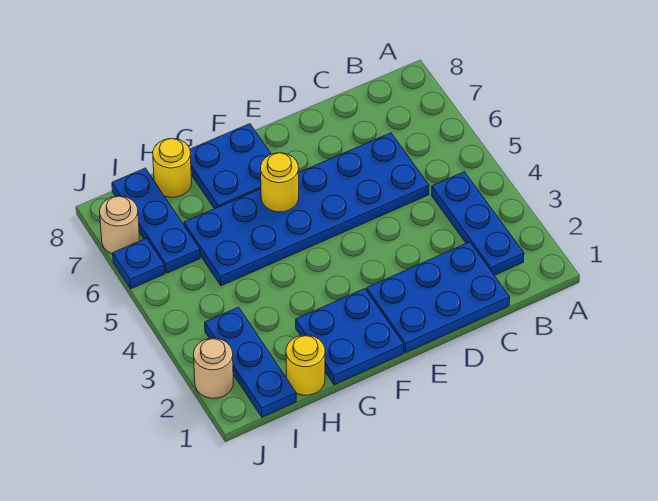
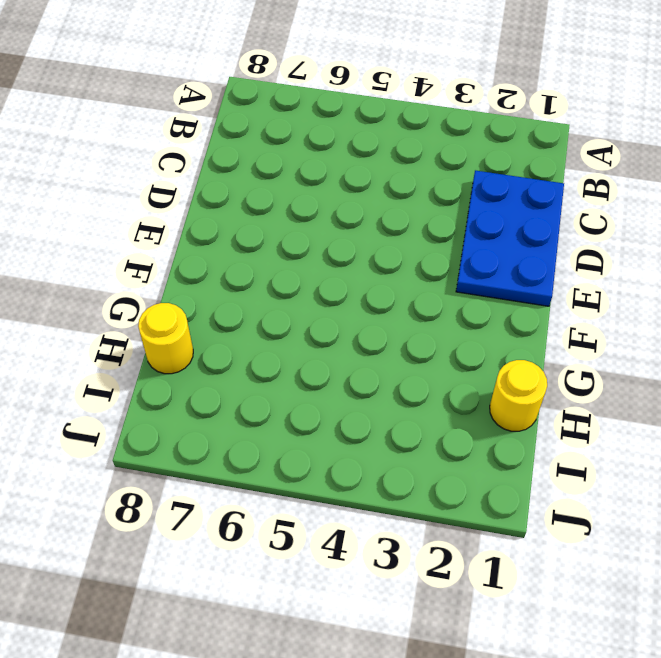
none -> blue 1x3 plate [431,172,524,275]
none -> blue 2x6 plate [184,133,429,286]
none -> blue 2x2 plate [296,289,404,385]

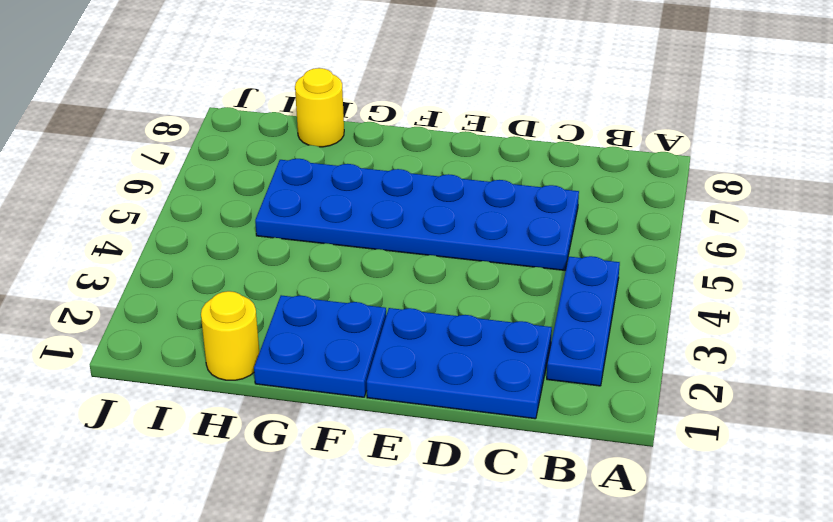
none -> blue 2x2 plate [190,124,271,209]
none -> blue 1x3 plate [205,307,296,417]
none -> blue 1x3 plate [112,168,200,273]

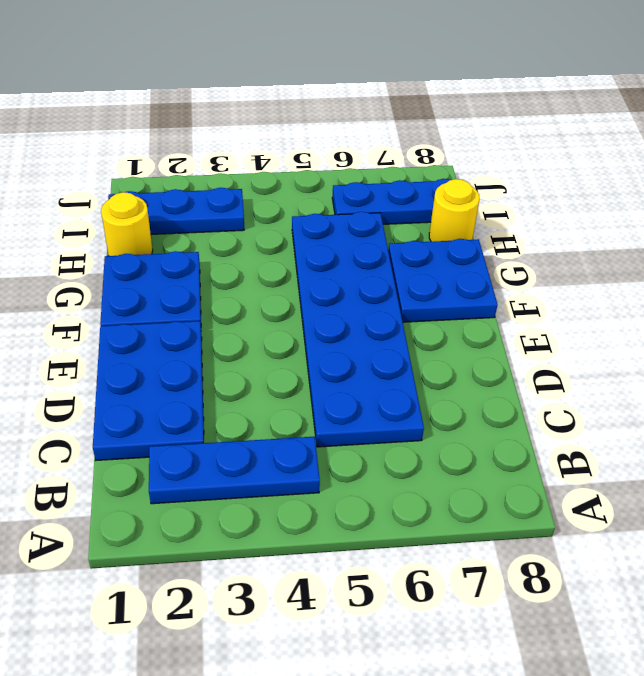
none -> tan 1x1 round brick [194,338,234,398]
none -> blue 1x1 plate [113,238,165,289]
none -> tan 1x1 round brick [100,196,139,254]

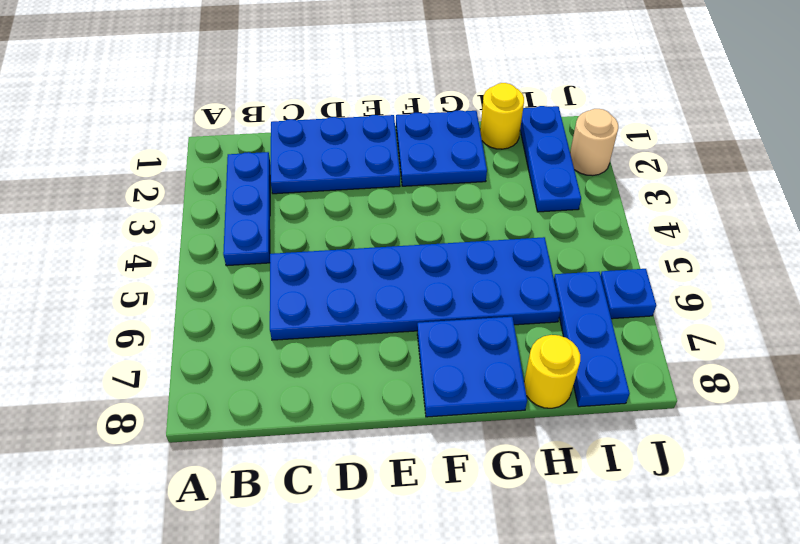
none -> tan 1x1 round brick [100,196,139,254]
none -> yellow 1x1 round brick [261,153,299,212]

